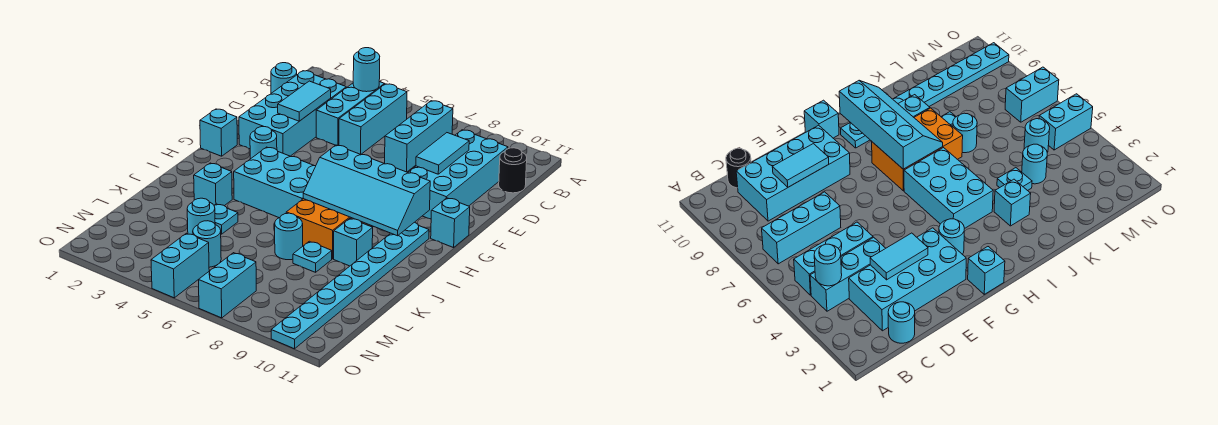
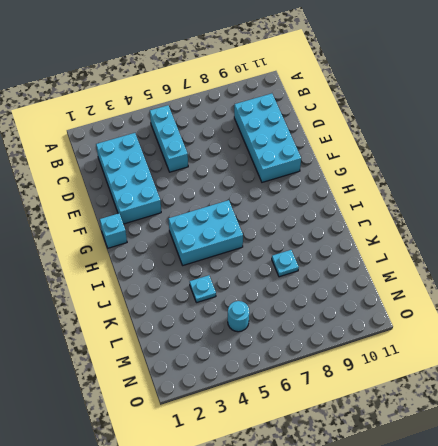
none -> cyan 1x3 brick [316,82,384,146]
none -> cyan 1x3 brick [385,101,453,172]
none -> cyan 1x1 round brick [271,63,297,93]

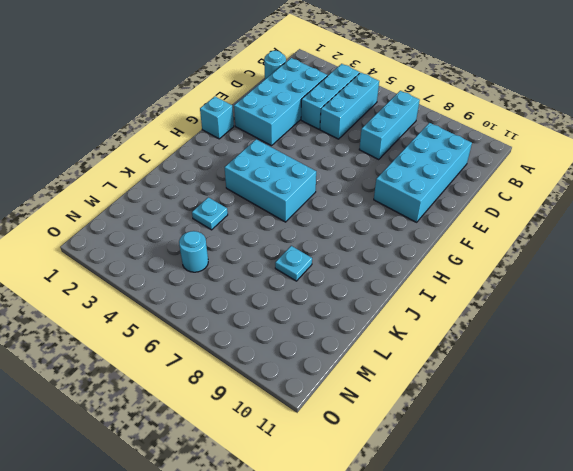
none -> black 1x1 round brick [499,148,527,193]
none -> cyan 1x1 round brick [250,127,277,159]
none -> cyan 1x1 brick [431,198,470,248]

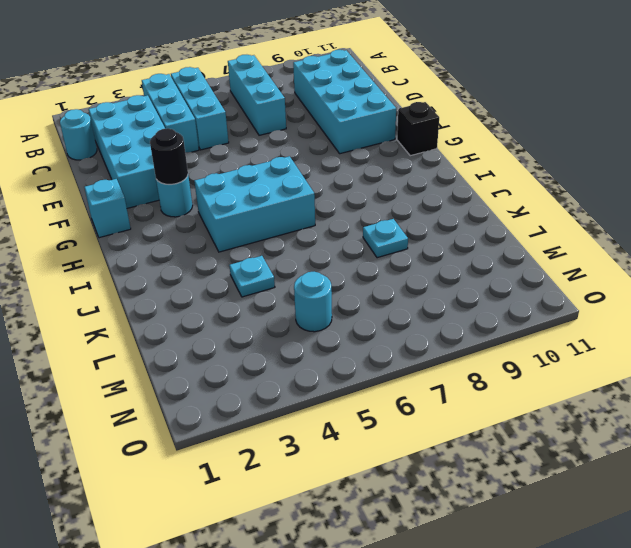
black 1x1 round brick [150,128,188,184] -> black 1x1 round brick moved to [499,148,527,193]
black 1x1 brick [397,102,439,156] -> cyan 1x1 brick [431,198,470,248]
none -> orange 2x3 brick [286,199,373,259]
none -> cyan 1x8 plate [271,222,429,349]
none -> cyan 1x1 brick [194,163,232,206]

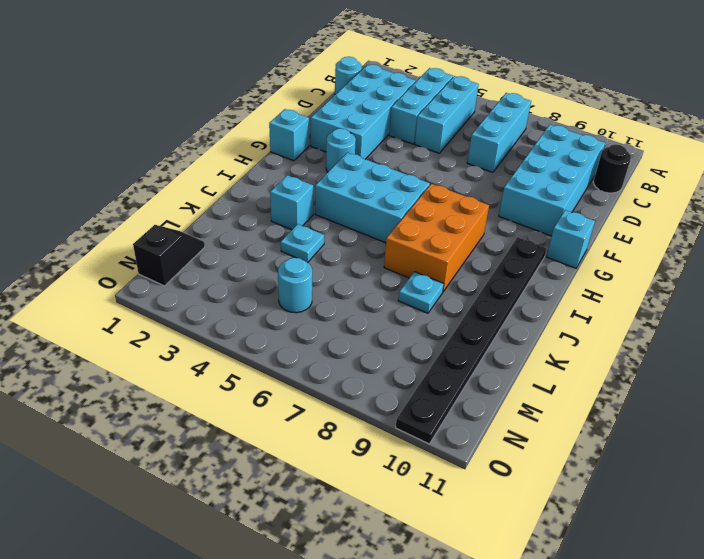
black 1x8 plate [396,237,547,444] -> cyan 1x8 plate [271,222,429,349]
black 1x2 slope [133,225,205,286] -> none
none -> cyan 1x1 brick [334,218,373,266]
none -> cyan 1x1 round brick [275,213,303,260]
none -> cyan 1x1 round brick [187,198,215,235]

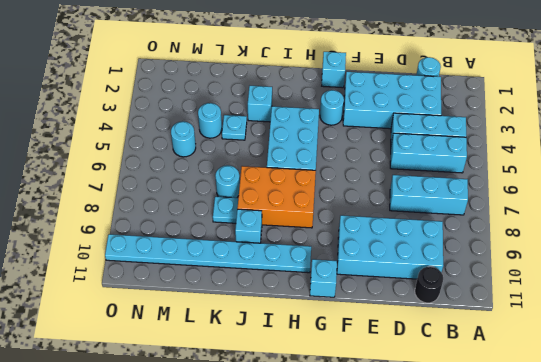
none -> cyan 1x2 brick [151,233,209,298]
none -> cyan 1x2 brick [199,253,256,318]
none -> cyan 1x1 round brick [353,48,380,92]

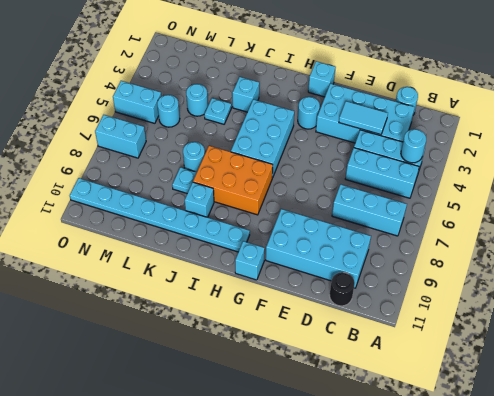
none -> cyan 1x2 tile [416,133,469,174]
none -> cyan 2x4 slope [303,145,430,236]

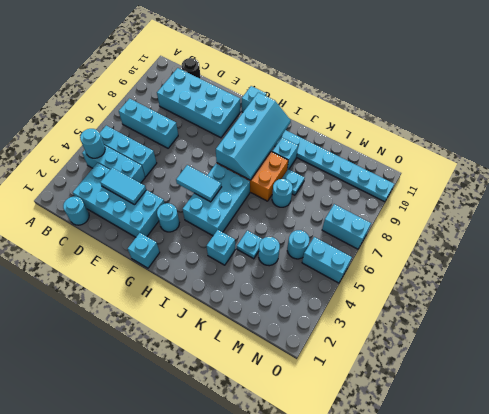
cyan 1x2 tile [176,165,222,202] -> cyan 1x2 tile moved to [416,133,469,174]

